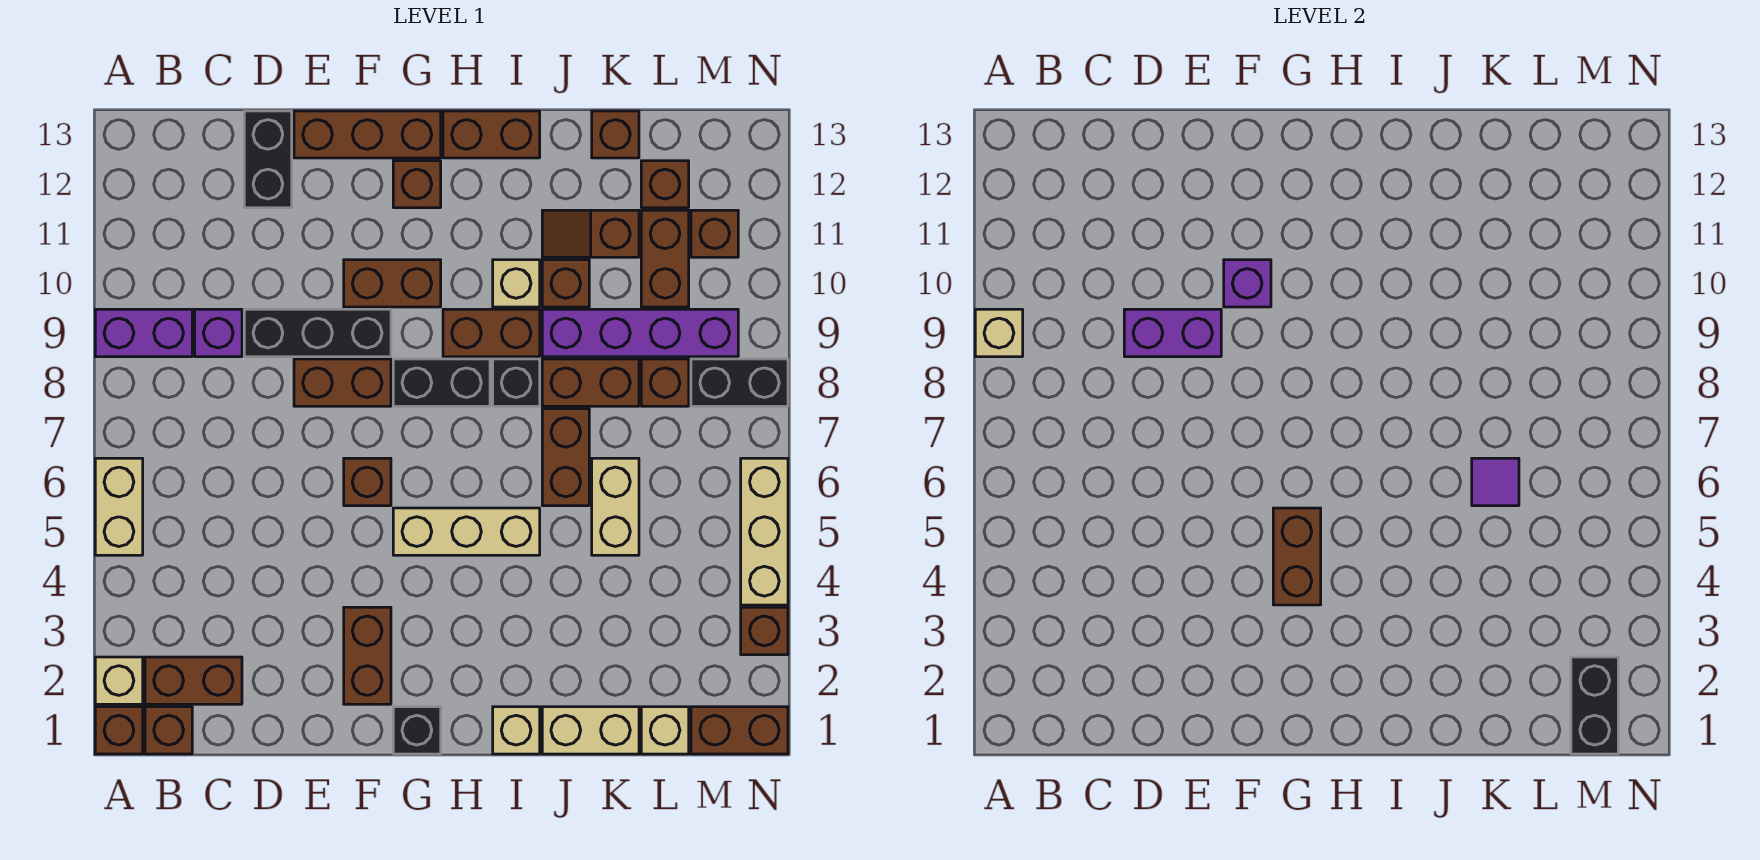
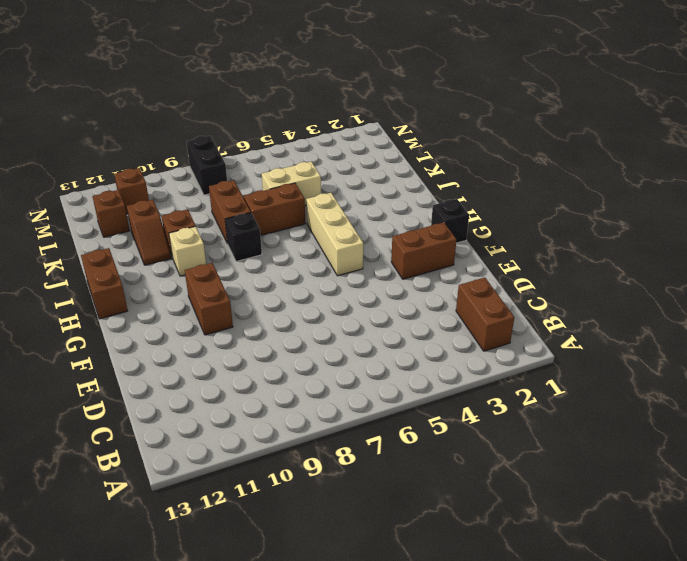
none -> brown 1x1 brick [95,707,143,754]
none -> tan 1x1 brick [95,657,143,704]
none -> tan 1x2 brick [95,458,143,555]
none -> purple 1x2 brick [95,309,192,357]

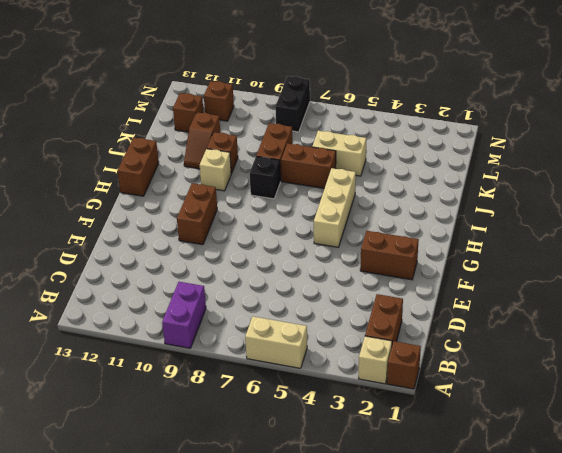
none -> brown 1x1 brick [145,707,192,754]
none -> purple 1x1 brick [195,309,242,357]
none -> black 1x3 brick [244,309,391,357]
none -> black 1x2 brick [244,111,292,208]

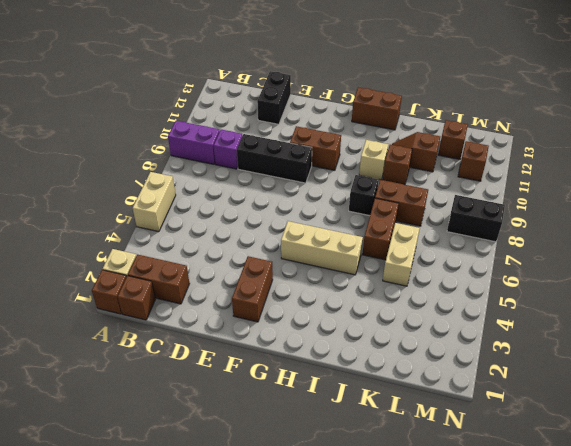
none -> brown 1x2 brick [294,359,391,406]
none -> brown 1x3 brick [294,111,441,158]
none -> brown 1x1 brick [344,458,391,506]
none -> black 1x1 brick [393,707,441,754]

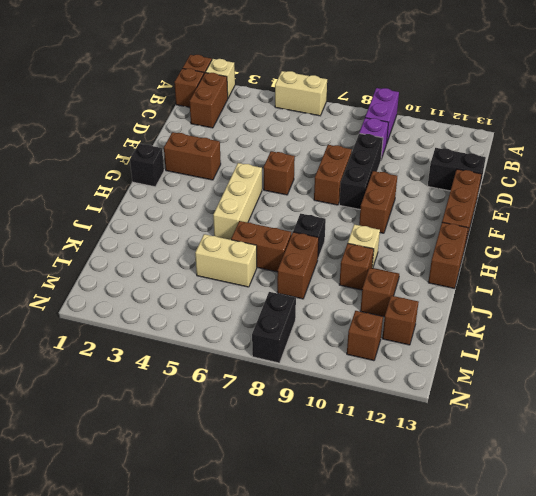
none -> black 1x2 brick [393,359,490,406]
none -> brown 1x1 brick [393,161,441,208]
none -> brown 1x2 brick [443,309,540,357]
none -> tan 1x1 brick [493,707,540,754]

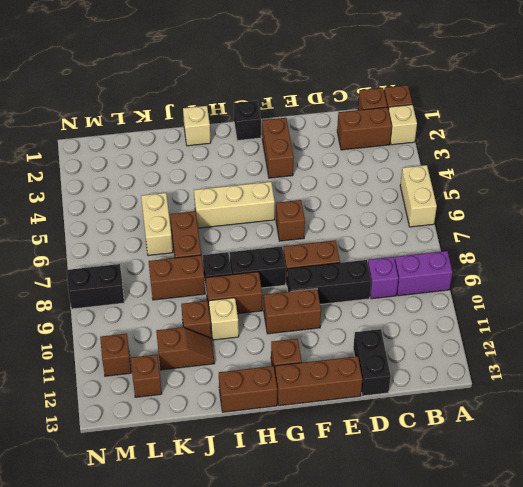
none -> tan 1x2 brick [542,707,639,754]
none -> purple 1x4 brick [542,309,738,357]
none -> brown 1x1 brick [592,111,639,158]
none -> tan 1x1 brick [641,707,689,754]

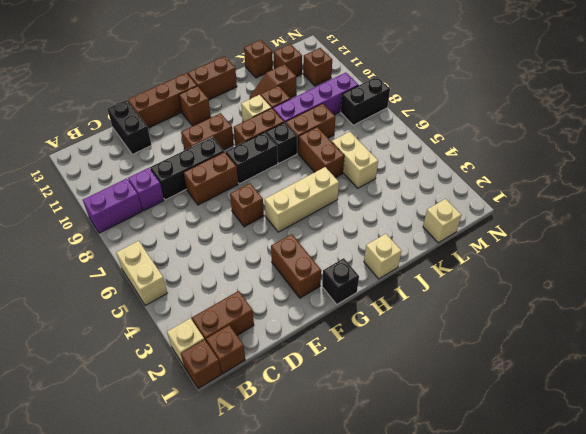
none -> tan 1x2 brick [542,707,639,754]
none -> brown 1x1 brick [641,359,689,406]
none -> brown 1x2 brick [641,210,689,307]
none -> brown 1x2 brick [691,707,788,754]

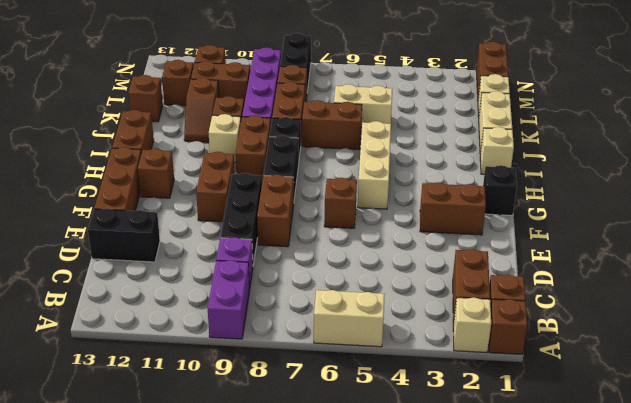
none -> brown 1x1 brick [741,607,788,655]
none -> tan 1x3 brick [741,458,788,605]
none -> tan 1x1 brick [975,309,1023,357]
none -> purple 1x2 brick [1124,309,1221,357]

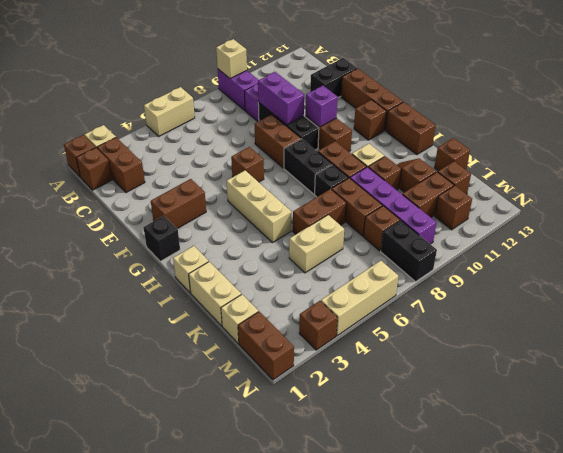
none -> brown 1x2 brick [1273,508,1321,605]
none -> purple 1x1 tile [1472,458,1519,506]
none -> black 1x2 brick [1571,657,1618,754]

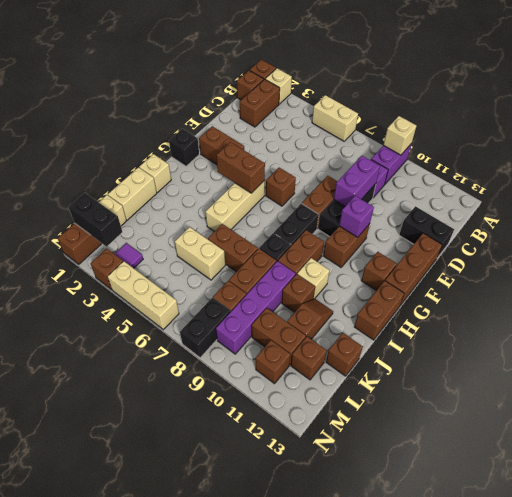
purple 1x1 tile [115,243,143,268] -> purple 1x1 tile moved to [1472,458,1519,506]

